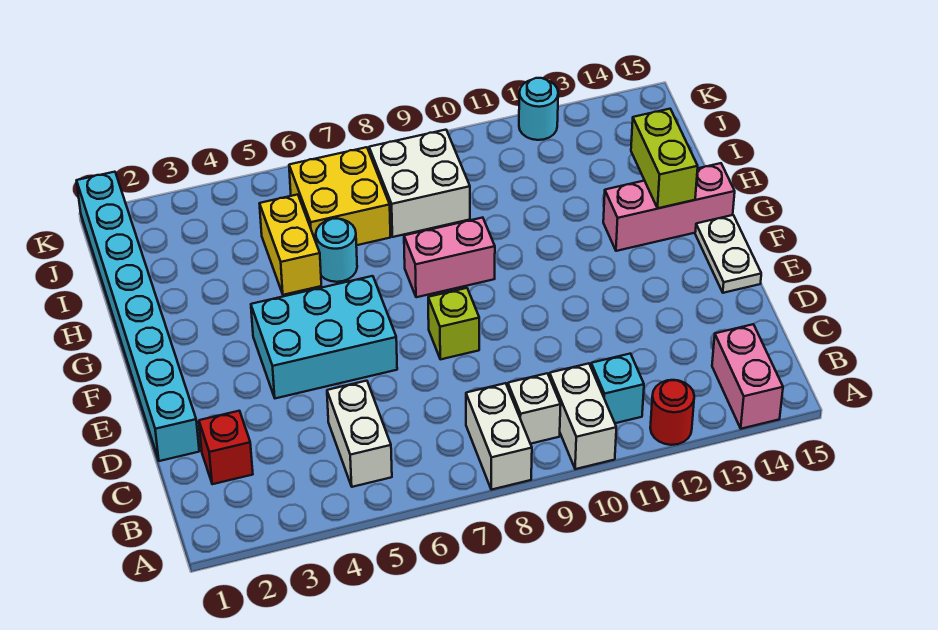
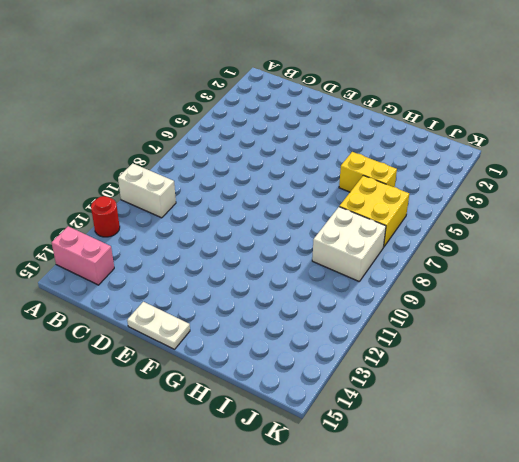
none -> white 1x2 brick [466,383,532,490]
none -> white 1x2 brick [327,381,392,487]
none -> white 1x1 brick [508,373,561,444]

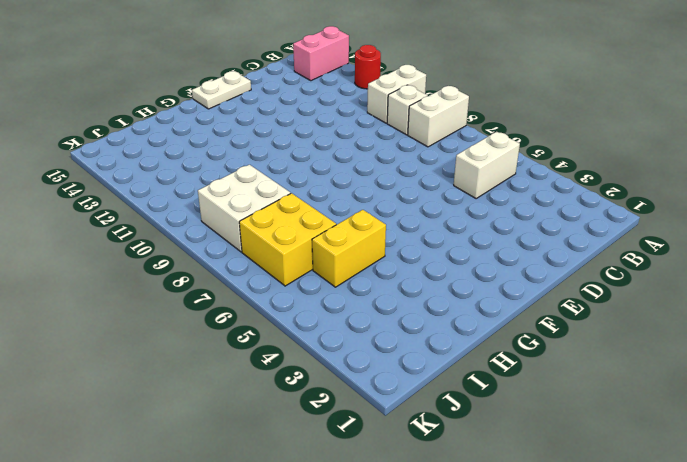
none -> cyan 1x1 brick [591,354,644,423]
none -> red 1x1 brick [199,411,253,484]
none -> cyan 1x8 brick [77,172,199,461]

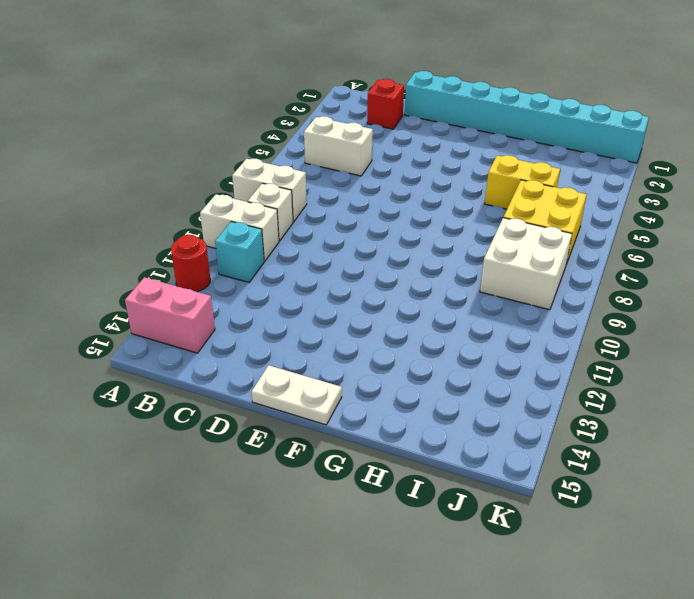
none -> cyan 2x3 brick [251,276,397,398]
none -> lime 1x1 brick [428,288,479,359]
none -> pink 1x2 brick [404,218,495,297]

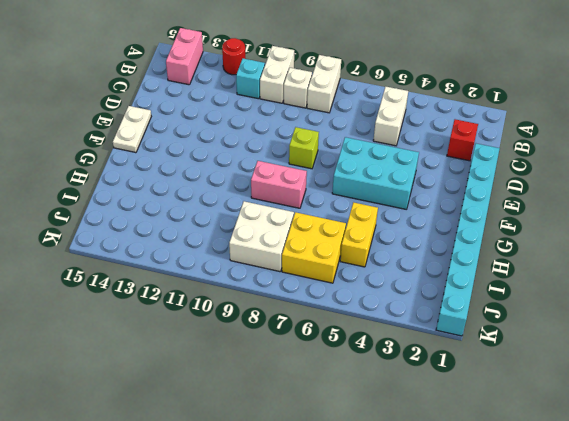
none -> pink 1x3 brick [603,163,735,251]
none -> cyan 1x1 round brick [316,219,357,282]
none -> cyan 1x1 round brick [519,78,558,140]

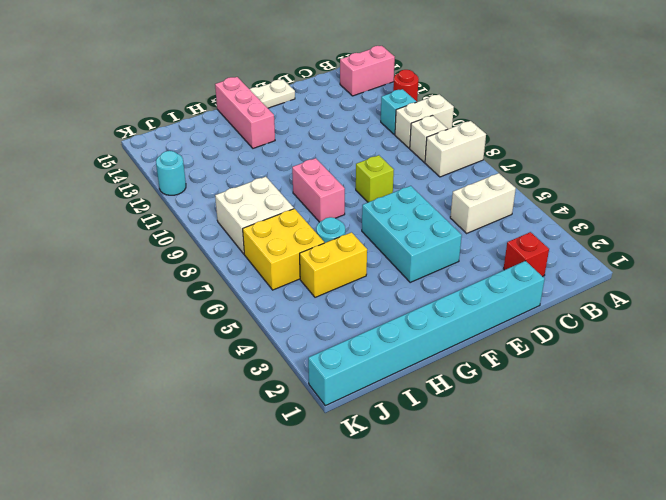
none -> lime 1x2 brick [631,109,698,208]

